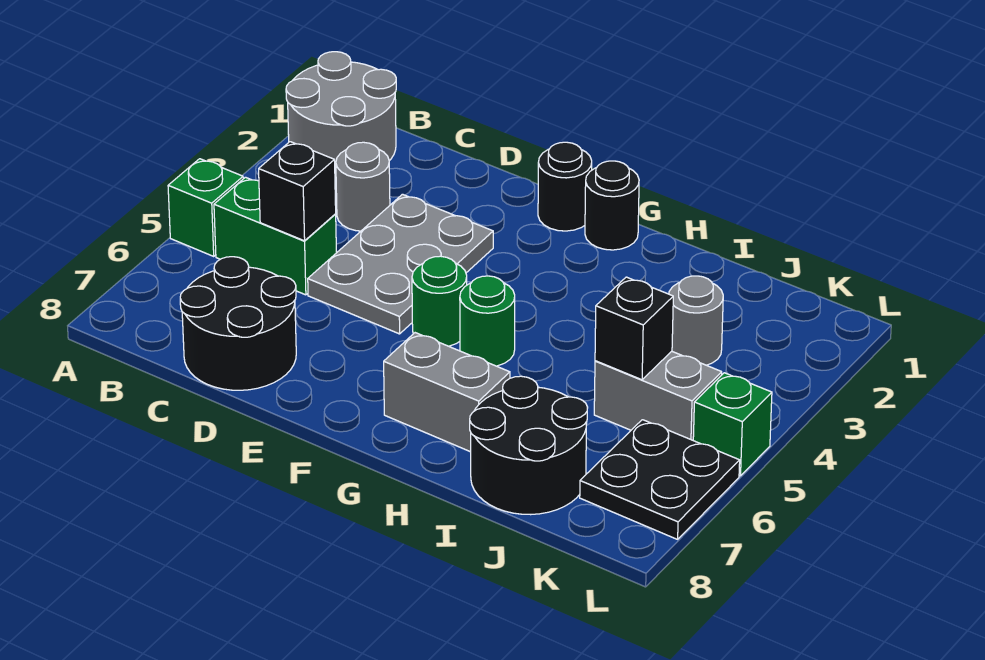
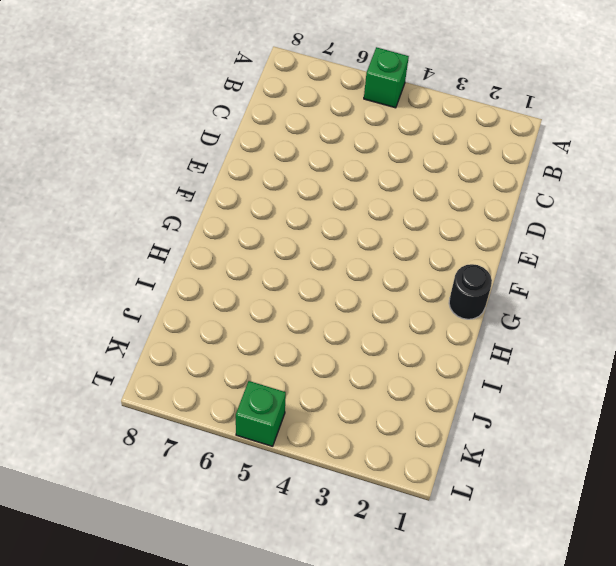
none -> grey 2x2 round brick [286,52,396,178]
none -> green 1x2 brick [214,177,336,295]
none -> grey 1x1 round brick [336,142,390,231]

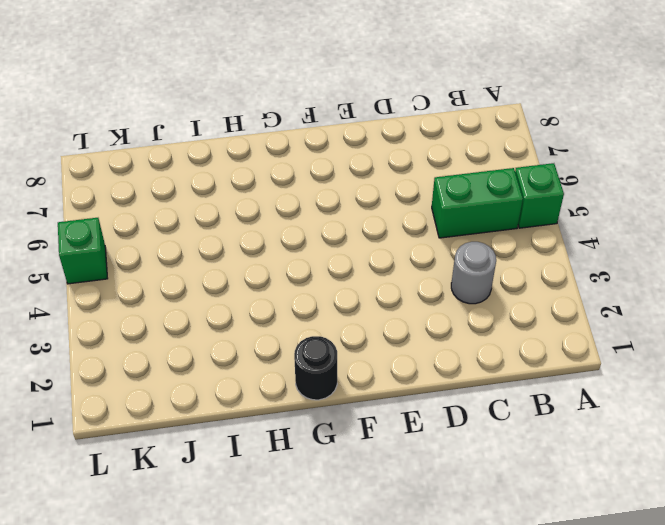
none -> grey 2x2 round brick [286,52,396,178]
none -> black 2x2 round brick [180,257,296,390]
none -> grey 2x3 plate [308,194,493,334]

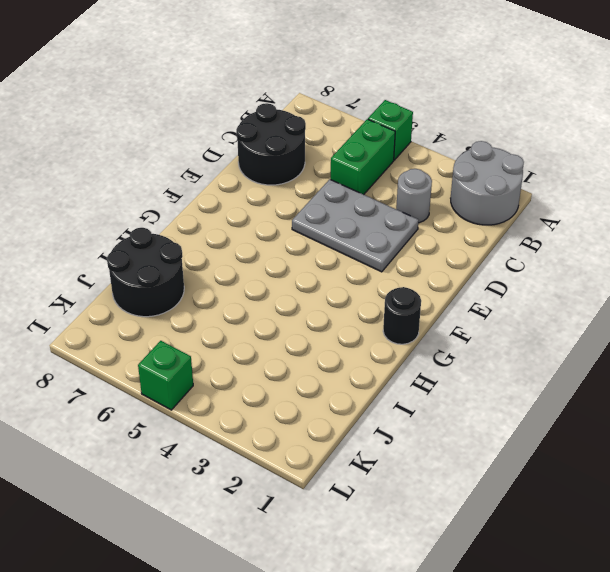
none -> black 1x1 round brick [538,142,592,231]
none -> green 1x1 round brick [412,256,467,346]
none -> green 1x1 round brick [460,276,515,366]

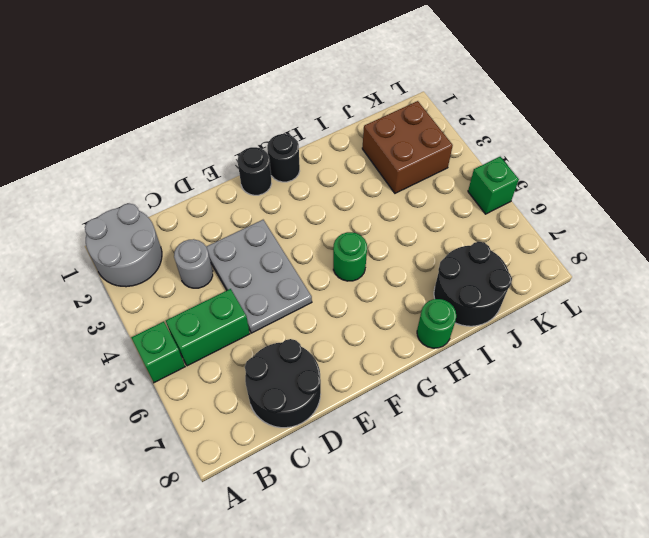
green 1x1 round brick [417,299,456,348] -> green 1x1 round brick moved to [412,256,467,346]
brown 2x2 brick [362,101,453,193] -> grey 1x1 round brick [669,276,723,365]
none -> grey 1x2 brick [384,333,510,452]
none -> grey 1x2 brick [594,351,722,440]
none -> black 2x2 plate [580,420,740,539]

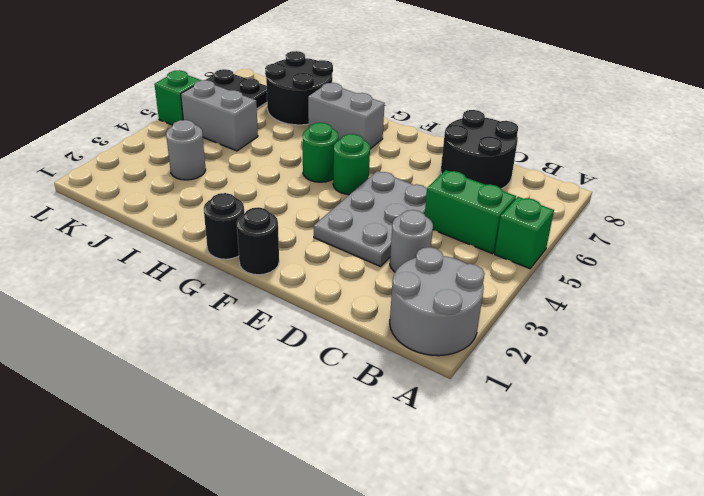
none -> black 1x1 brick [259,142,336,241]
none -> black 1x1 brick [595,277,673,380]

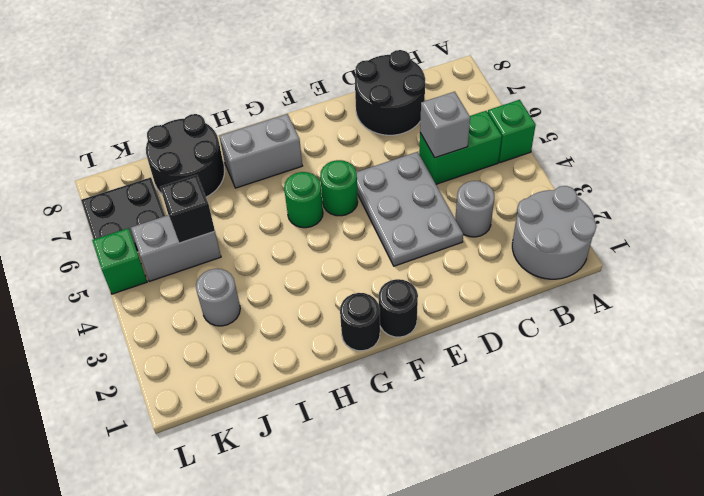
grey 1x1 brick [420,92,470,158] -> black 1x1 brick [259,142,336,241]

